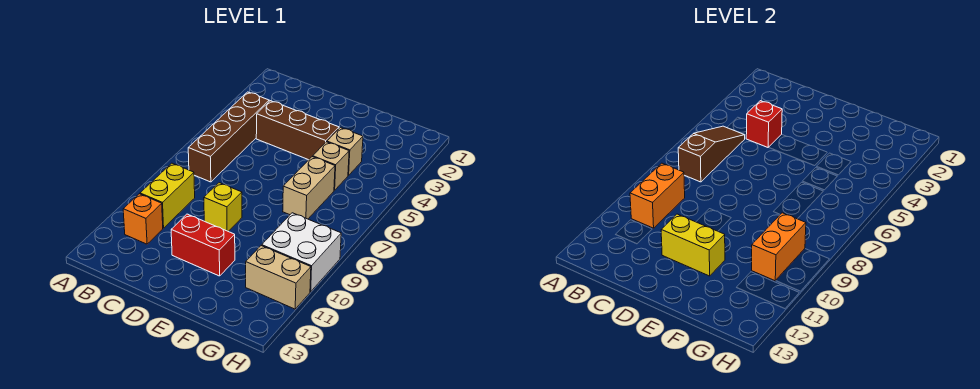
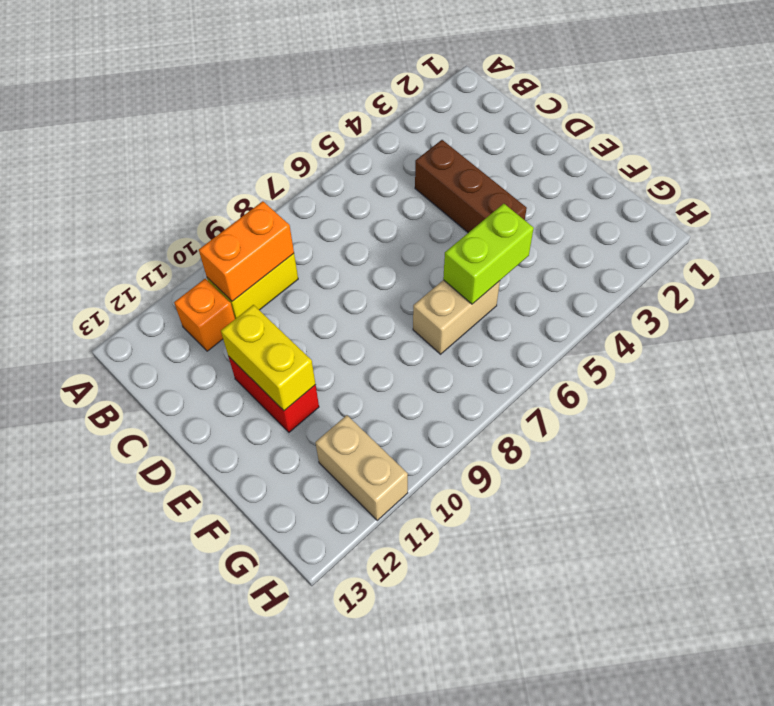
lime 1x2 brick [443,204,534,304] -> none
none -> brown 1x4 brick [188,92,269,182]
none -> yellow 1x1 brick [204,183,242,231]
none -> tan 1x1 brick [327,128,363,175]

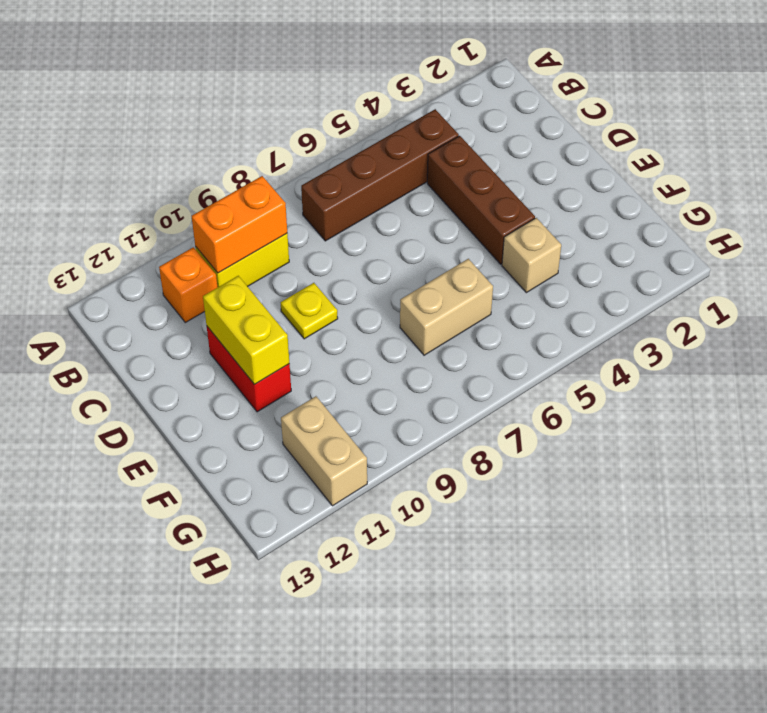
yellow 1x1 plate [281,283,338,339] -> yellow 1x1 brick [204,183,242,231]
none -> tan 1x1 brick [313,142,349,190]
none -> white 2x2 brick [262,213,341,292]
none -> brown 1x3 slope [678,126,745,182]

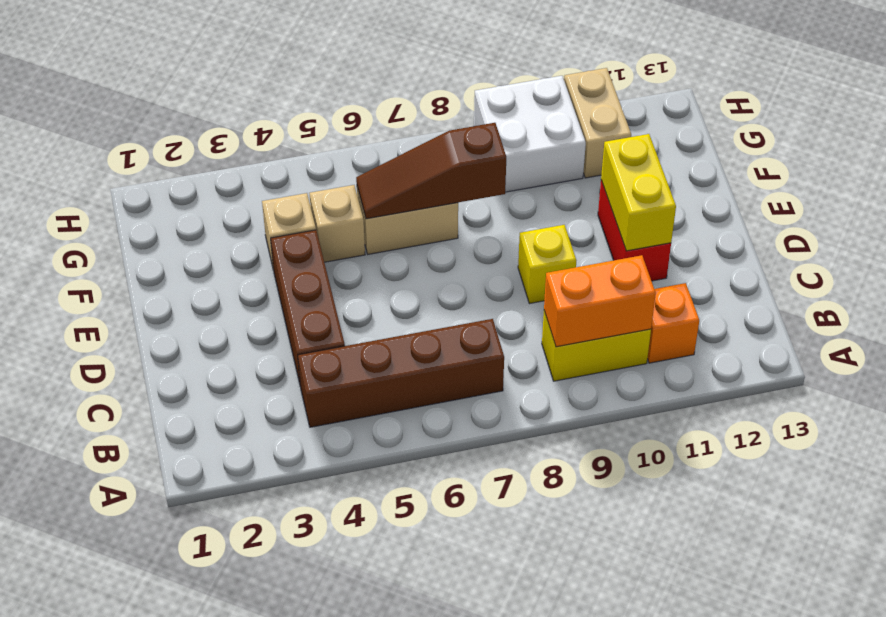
brown 1x3 slope [356,123,506,219] -> brown 1x3 slope moved to [678,126,745,182]
none -> red 1x1 brick [746,101,782,147]
none -> orange 1x2 brick [752,213,806,281]

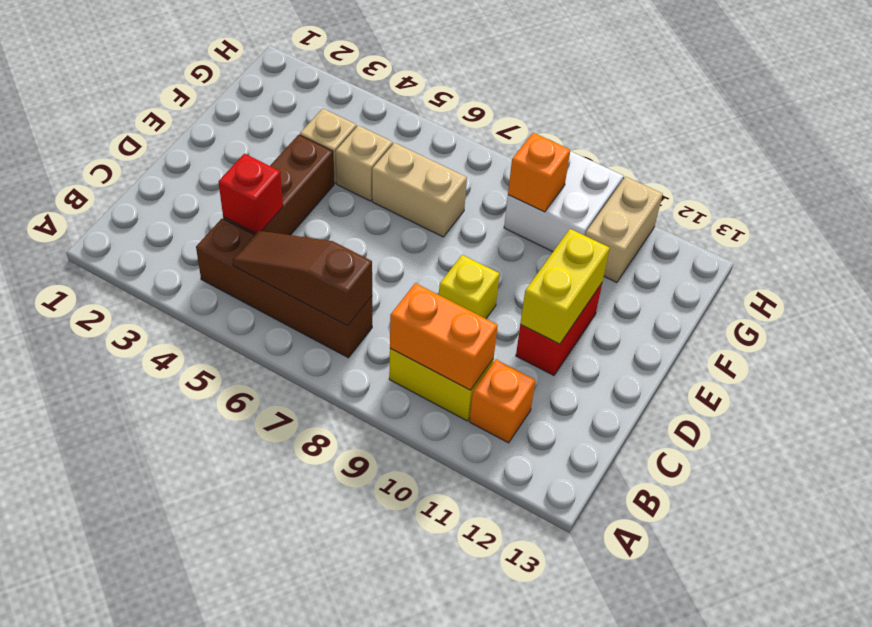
orange 1x1 brick [508,133,570,212] -> orange 1x2 brick [752,213,806,281]

